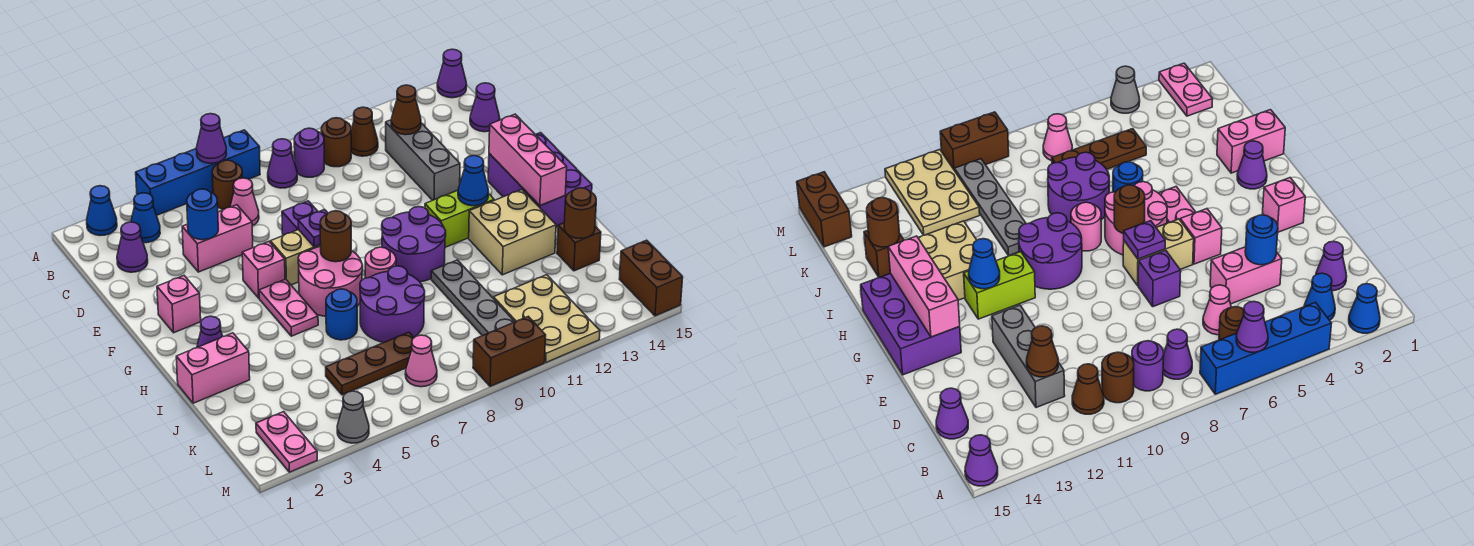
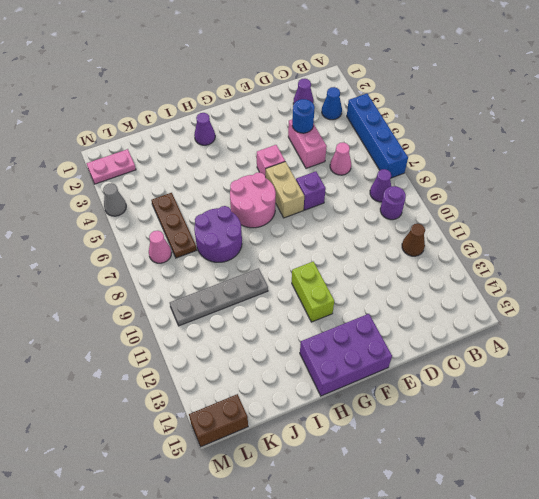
none -> blue 1x1 cone [87,186,117,236]
none -> purple 1x1 cone [437,49,467,98]
none -> brown 1x1 round brick [212,160,242,209]
none -> brown 1x1 round brick [321,118,351,167]

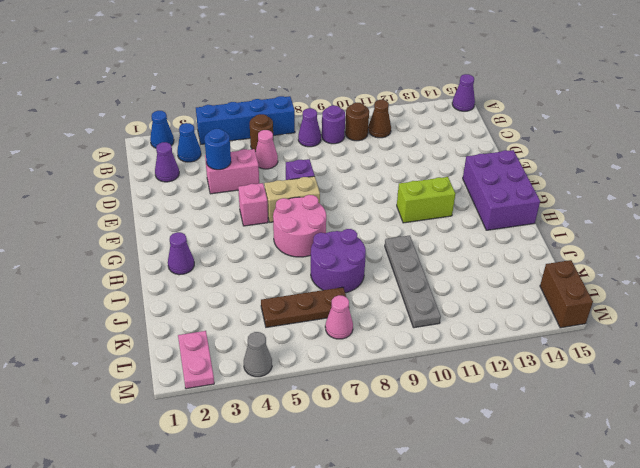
none -> grey 1x3 brick [386,120,460,200]
none -> purple 1x1 cone [470,83,500,132]
none -> pink 1x1 brick [157,276,201,333]
none -> pink 1x2 plate [259,279,318,336]

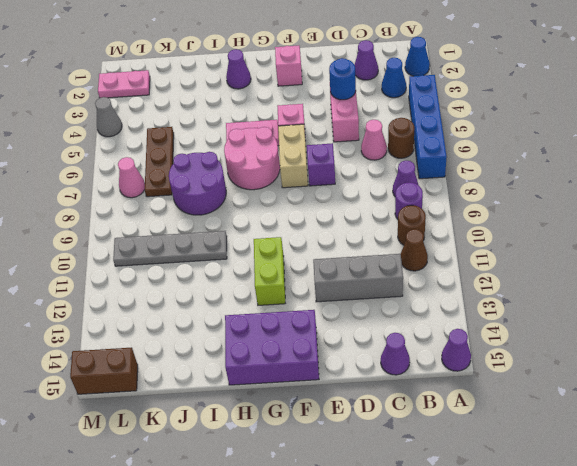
none -> purple 2x2 round brick [382,207,446,282]
none -> pink 1x1 round brick [365,247,396,278]
none -> tan 2x2 brick [469,189,556,275]
none -> pink 1x2 brick [176,333,250,403]

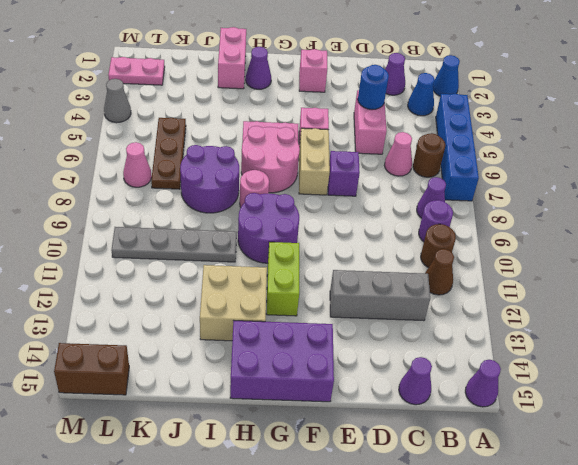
none -> blue 1x1 round brick [326,289,357,340]
none -> brown 1x1 brick [557,223,601,271]
none -> tan 2x3 plate [494,275,600,362]
none -> brown 1x2 brick [473,316,546,386]

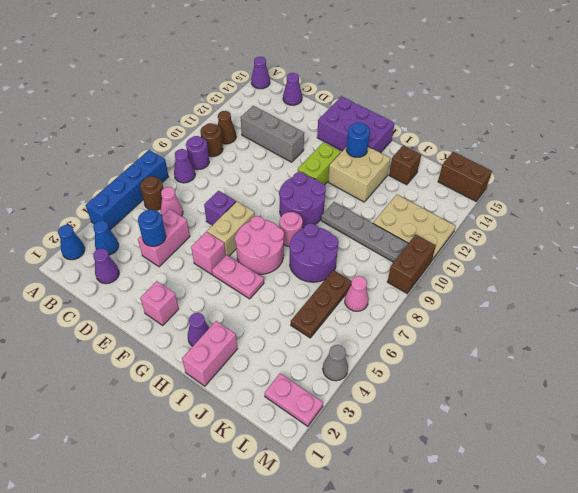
blue 1x1 round brick [346,122,370,157] -> blue 1x1 round brick moved to [326,289,357,340]
none -> purple 1x1 cone [196,114,226,163]
none -> brown 1x1 cone [391,85,421,135]
none -> purple 1x1 plate [298,210,328,247]
none -> pink 1x3 brick [489,114,567,206]

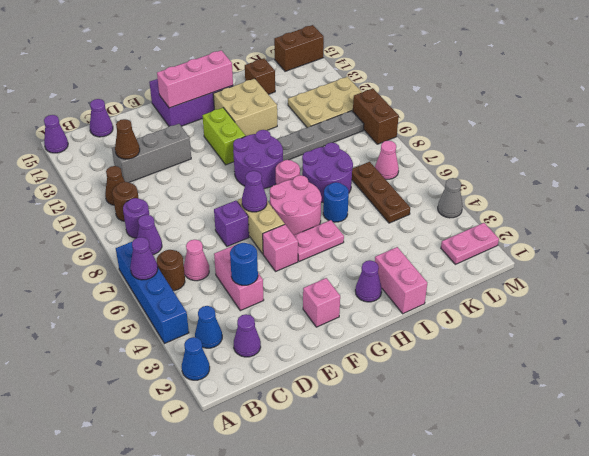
purple 1x1 cone [242,171,267,212] -> purple 1x1 plate [298,210,328,247]
none -> brown 1x1 round brick [320,211,351,262]
none -> blue 1x1 cone [458,156,489,206]
none -> brown 1x1 round brick [564,188,596,238]

